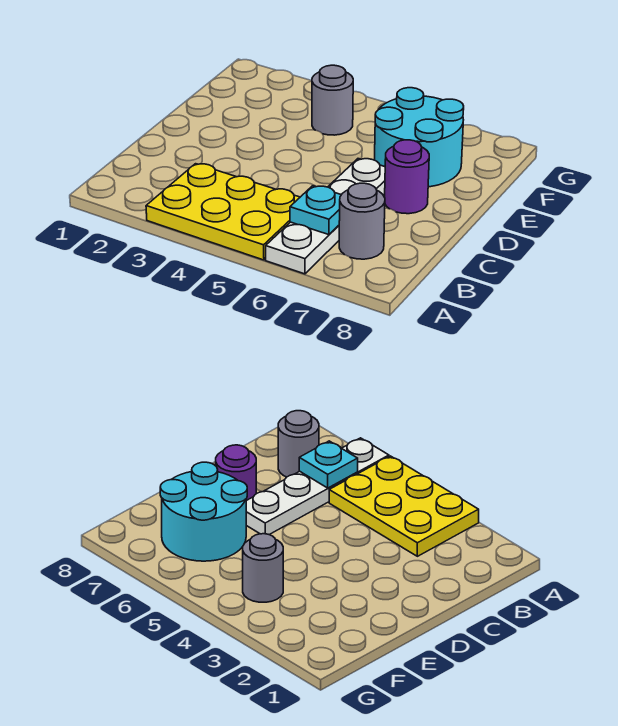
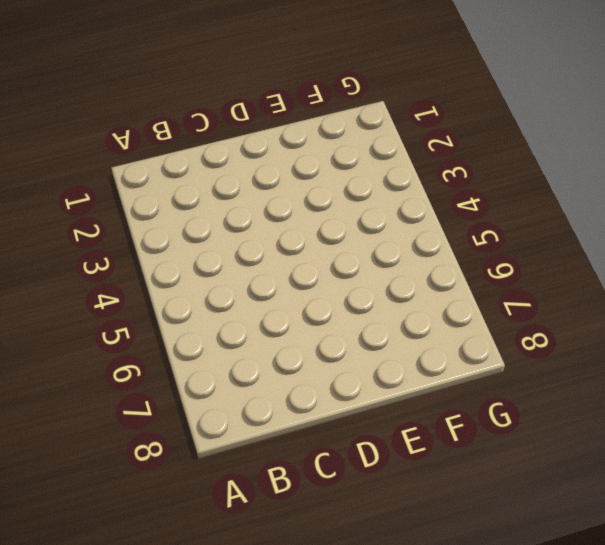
none -> yellow 2x3 plate [146,164,300,260]
none -> white 1x4 plate [266,159,385,274]

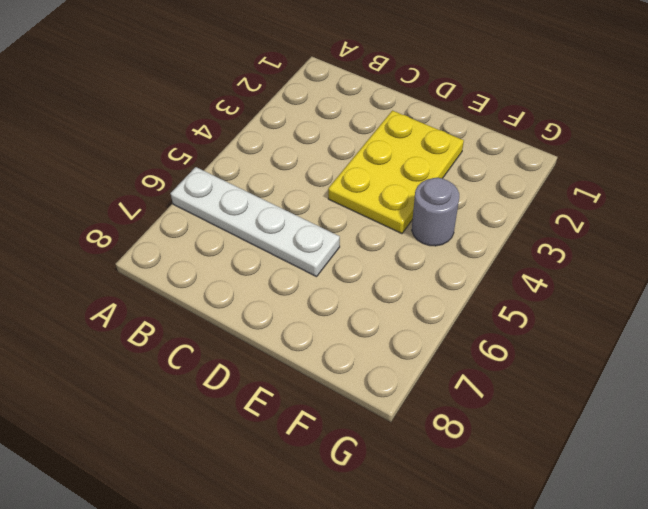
yellow 2x3 plate [328,111,464,234] -> yellow 2x3 plate moved to [146,164,300,260]
none -> grey 1x1 round brick [339,183,385,259]
none -> purple 1x1 round brick [385,140,429,214]

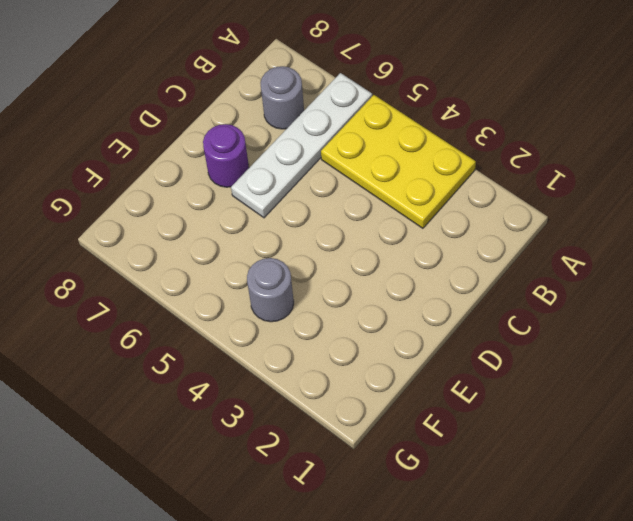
none -> cyan 2x2 round brick [375,88,464,187]
none -> cyan 1x1 plate [290,186,341,235]

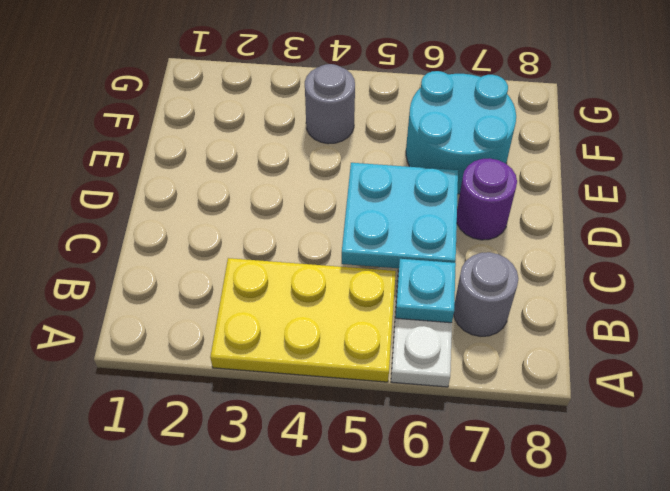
cyan 2x2 plate [342,163,458,268] -> none

